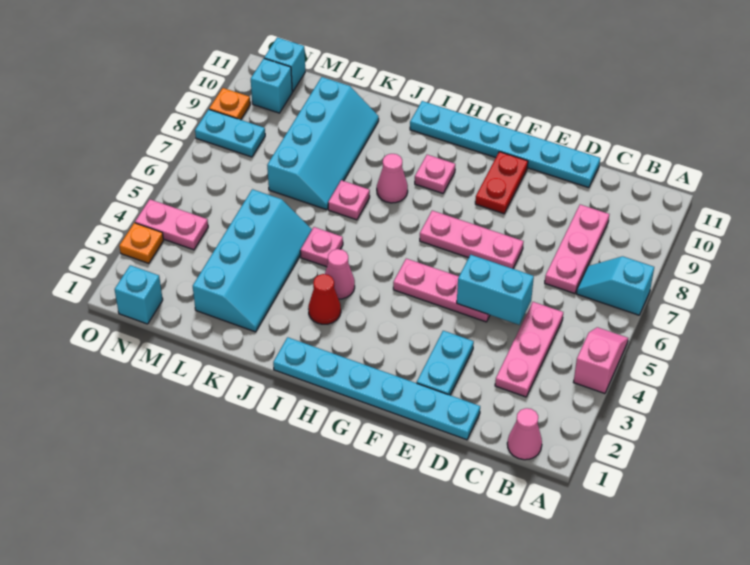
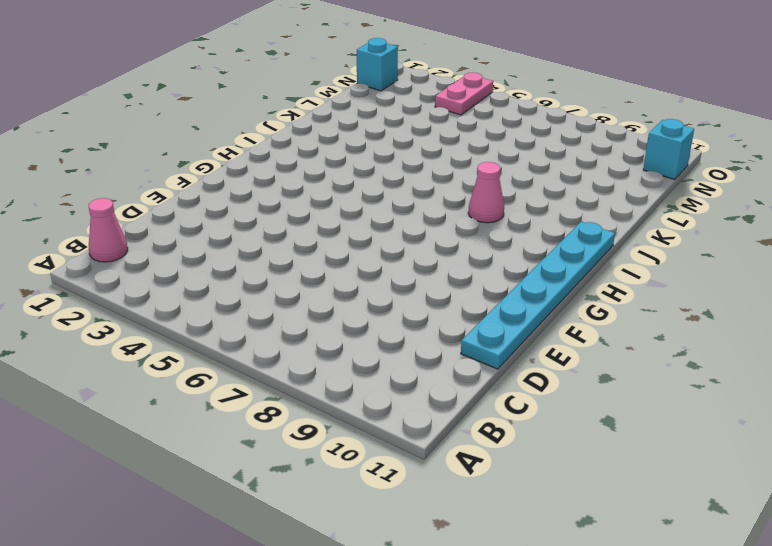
none -> pink 1x2 slope [574,327,628,394]
none -> cyan 1x2 slope [577,256,654,315]
none -> pink 1x3 plate [495,302,563,397]

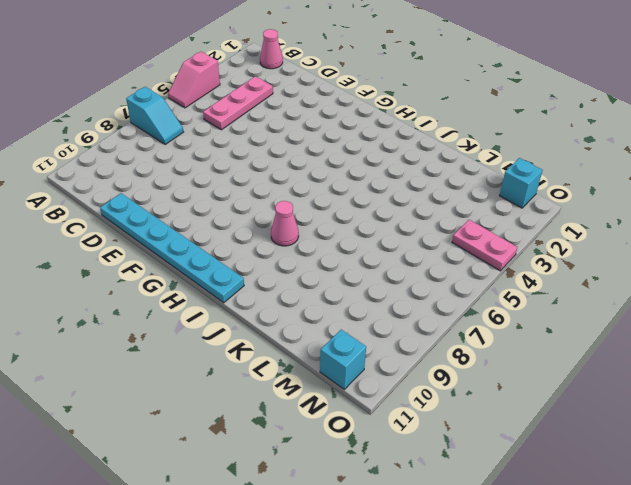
none -> pink 1x3 plate [545,205,609,294]
none -> cyan 1x6 plate [273,337,480,440]
none -> cyan 1x2 plate [417,331,474,395]

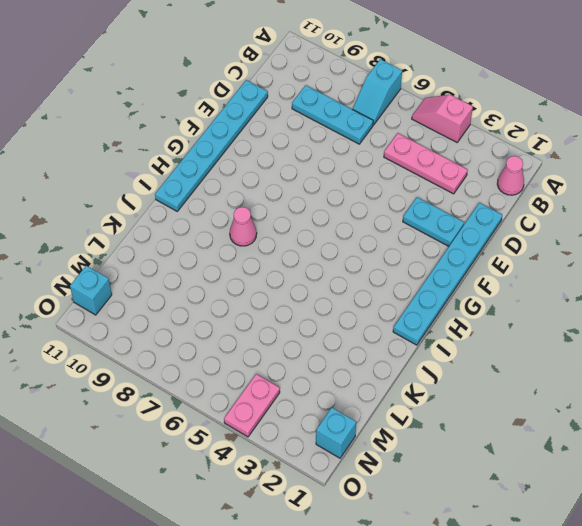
cyan 1x3 plate [292,85,373,144] -> pink 1x3 plate [545,205,609,294]
none -> pink 1x3 plate [393,259,490,322]
none -> pink 1x3 plate [420,211,524,269]
none -> red 1x2 plate [475,152,528,214]

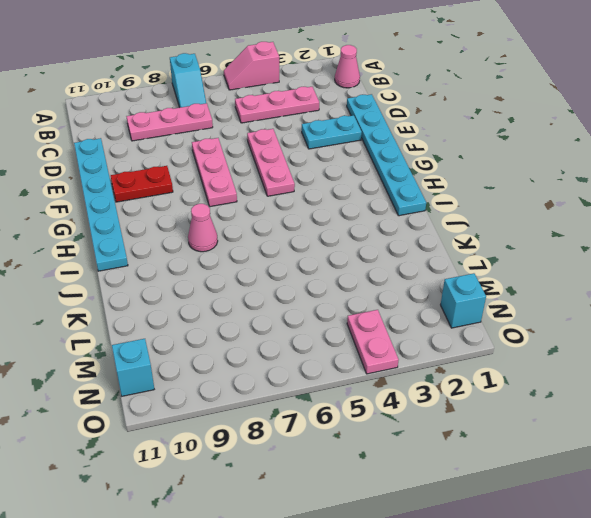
none -> pink 1x1 plate [415,155,455,193]
none -> red 1x1 cone [308,274,341,324]
none -> pink 1x1 cone [325,249,355,299]

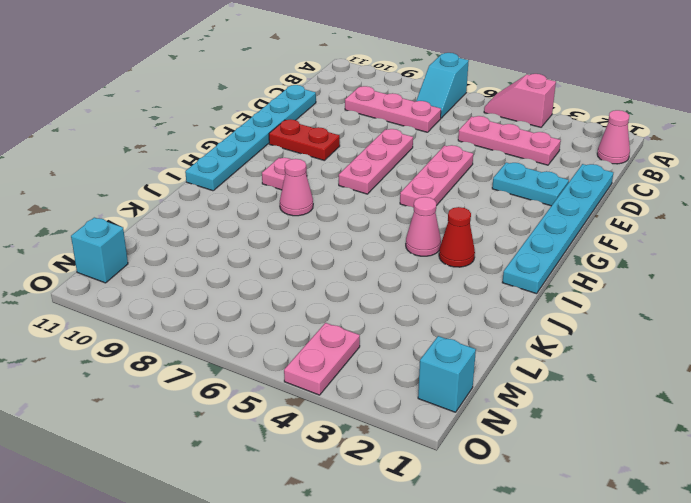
none -> pink 1x1 plate [300,227,343,267]
none -> pink 1x1 plate [328,180,370,220]
none -> cyan 2x4 slope [193,189,312,332]

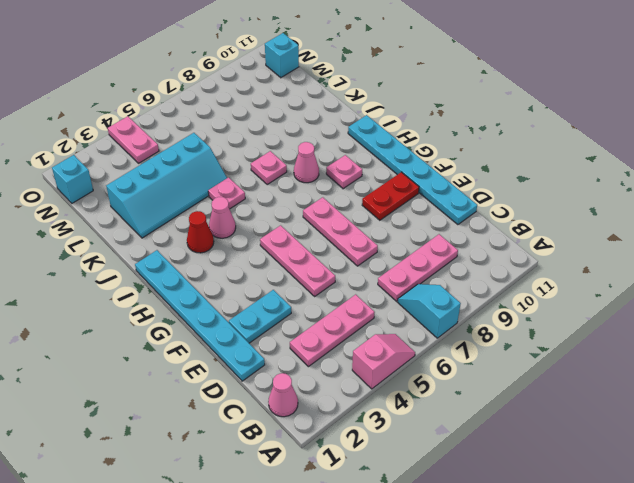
none -> cyan 2x4 slope [267,77,379,210]
none -> cyan 1x2 plate [195,110,265,157]
none -> cyan 1x1 brick [251,59,292,113]

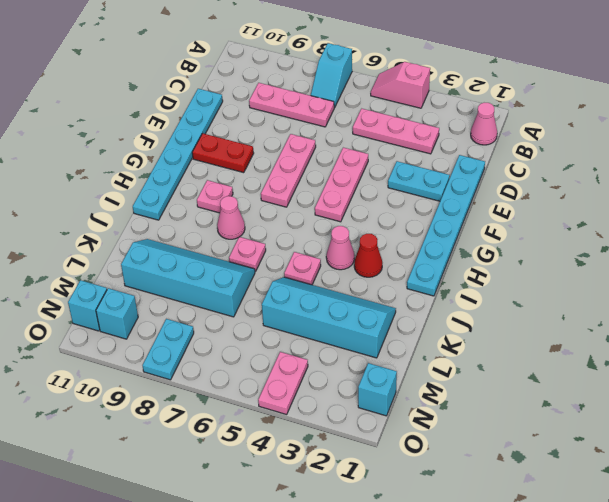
none -> orange 1x1 plate [119,223,164,263]
none -> orange 1x1 plate [209,88,250,120]
none -> cyan 1x2 brick [457,255,534,325]

